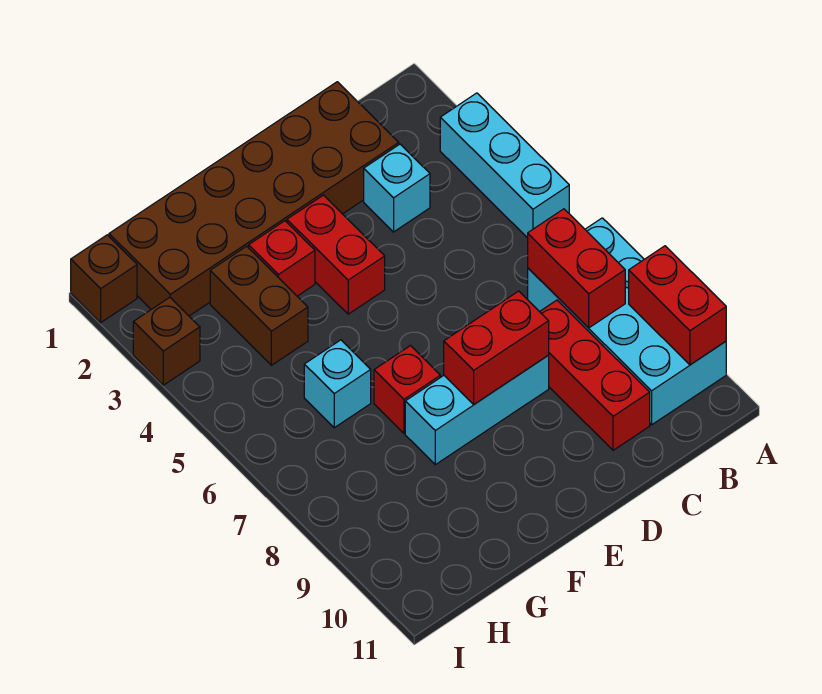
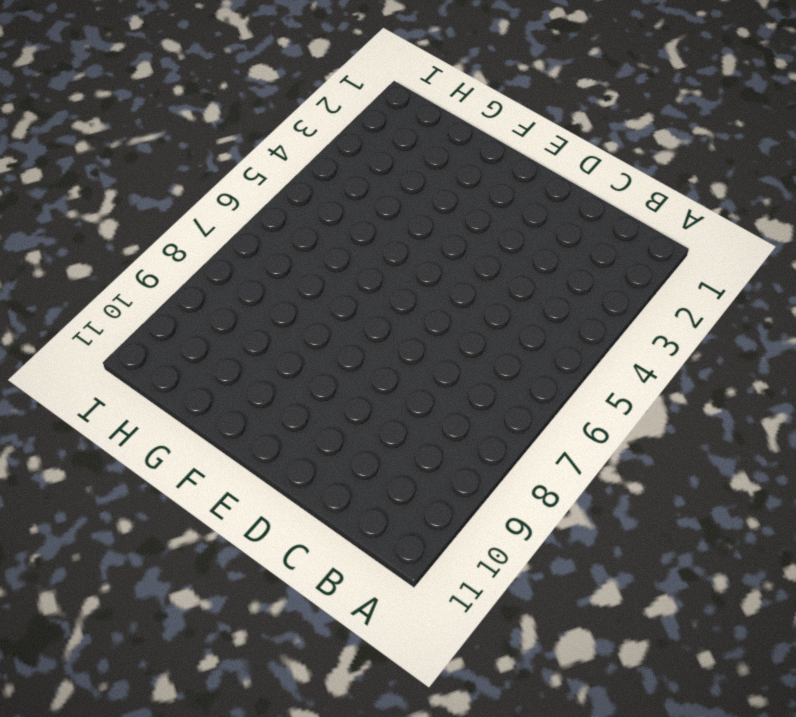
none -> cyan 1x3 brick [440,93,569,238]
none -> cyan 2x4 brick [528,218,726,425]
none -> brown 2x6 brick [109,82,399,316]

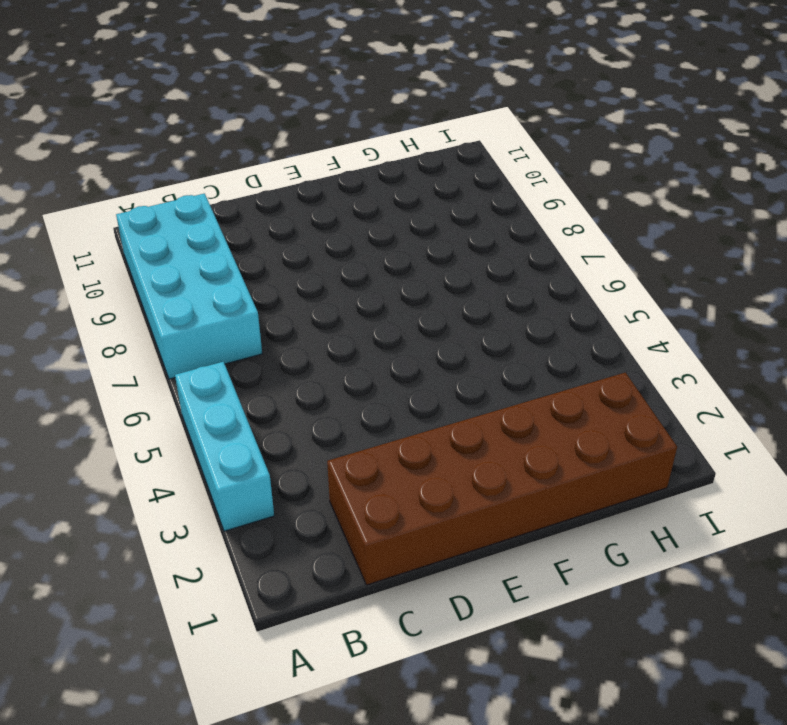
none -> cyan 1x1 brick [364,144,430,232]
none -> red 1x3 brick [540,300,650,450]
none -> cyan 1x3 brick [405,356,549,465]

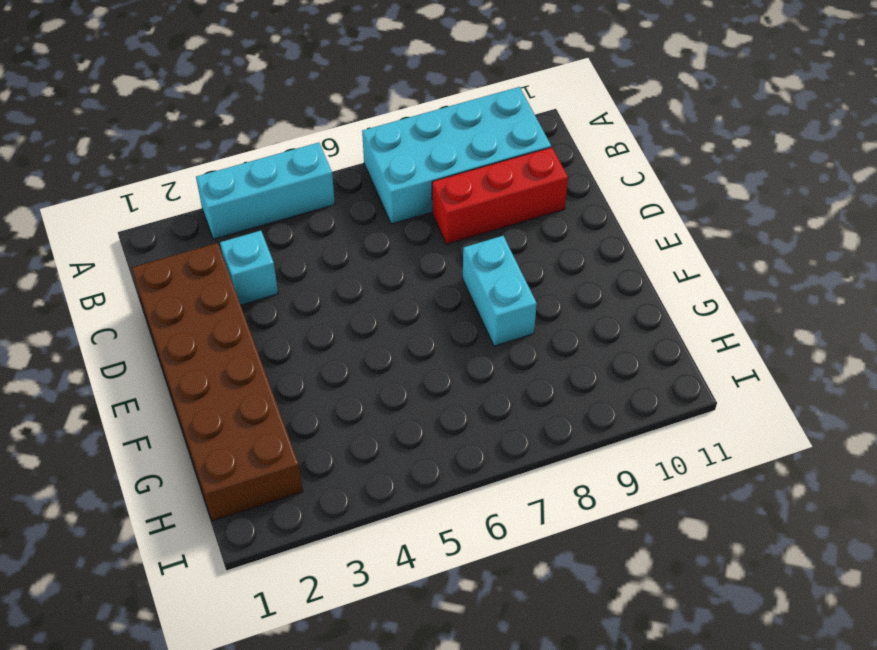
cyan 1x2 brick [463,236,537,346] -> cyan 1x3 brick [405,356,549,465]
none -> red 1x2 brick [287,195,385,314]
none -> red 1x1 brick [249,221,315,296]
none -> red 1x1 brick [374,346,440,433]

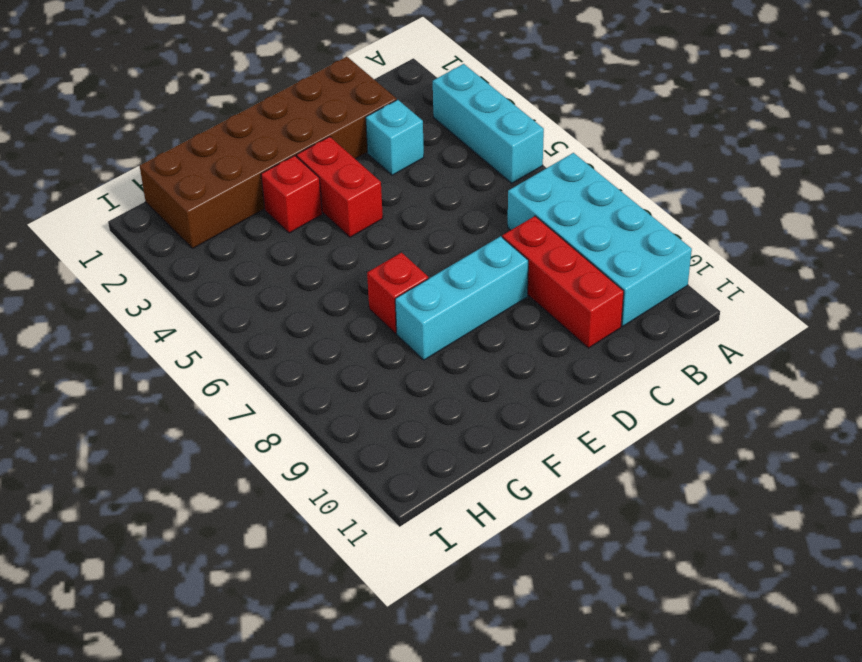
none -> brown 1x2 brick [210,246,308,365]
none -> cyan 1x1 brick [304,340,371,428]
none -> brown 1x1 brick [71,235,137,323]

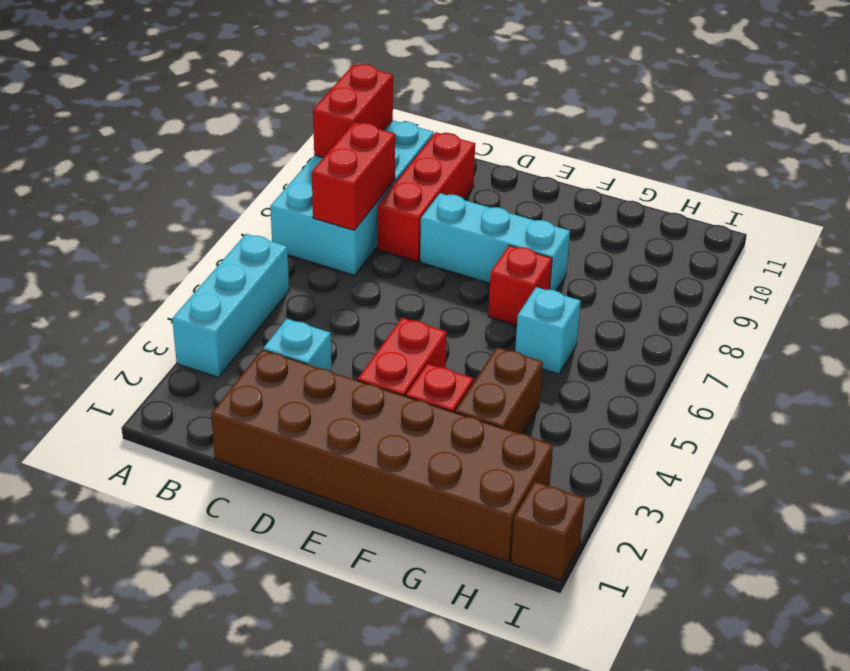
none -> brown 1x1 brick [133,298,200,385]
none -> red 1x2 brick [444,291,549,404]

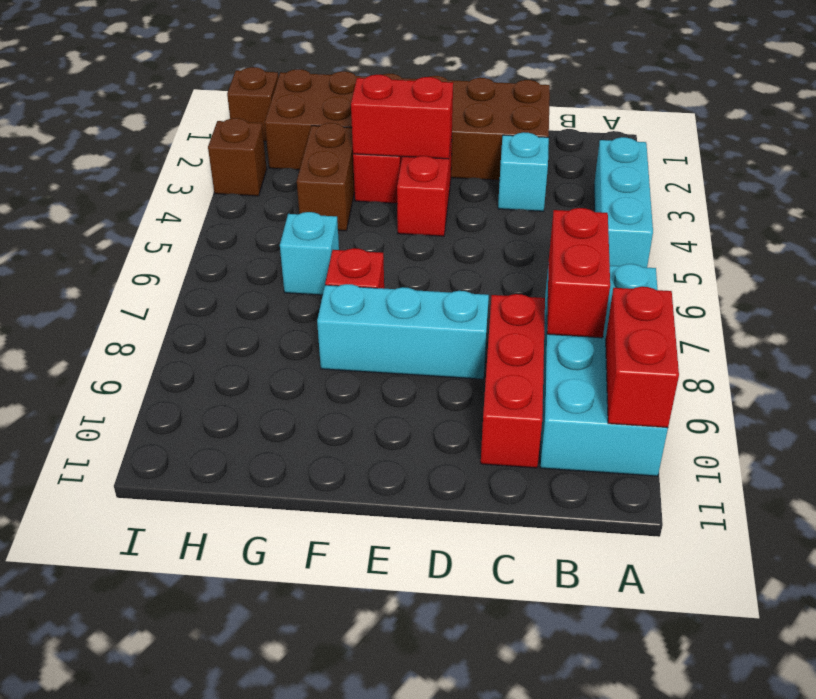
red 1x2 brick [351,75,453,159] -> red 1x2 brick moved to [444,291,549,404]

